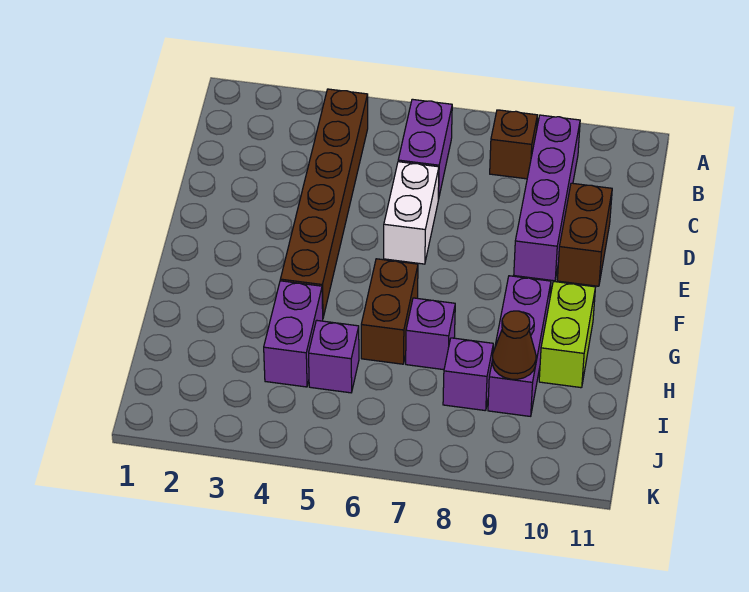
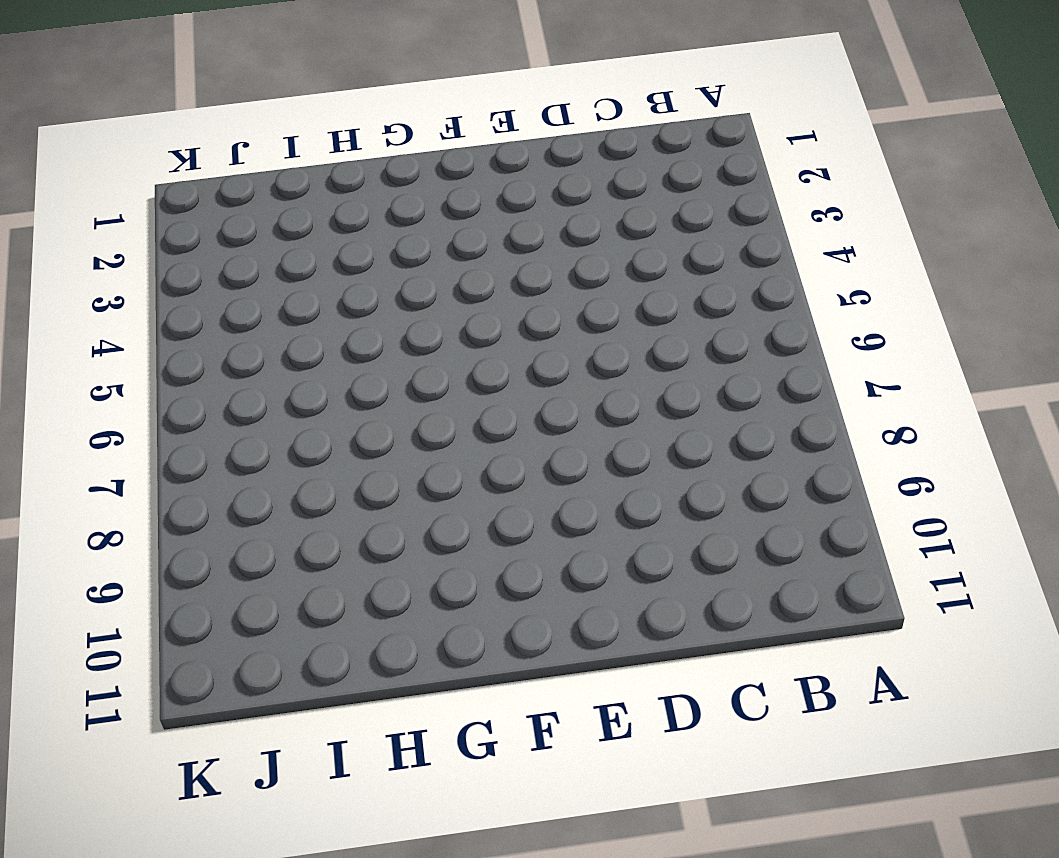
none -> brown 1x6 brick [280,89,368,317]
none -> purple 1x2 brick [398,99,452,200]
none -> brown 1x1 brick [490,110,537,179]

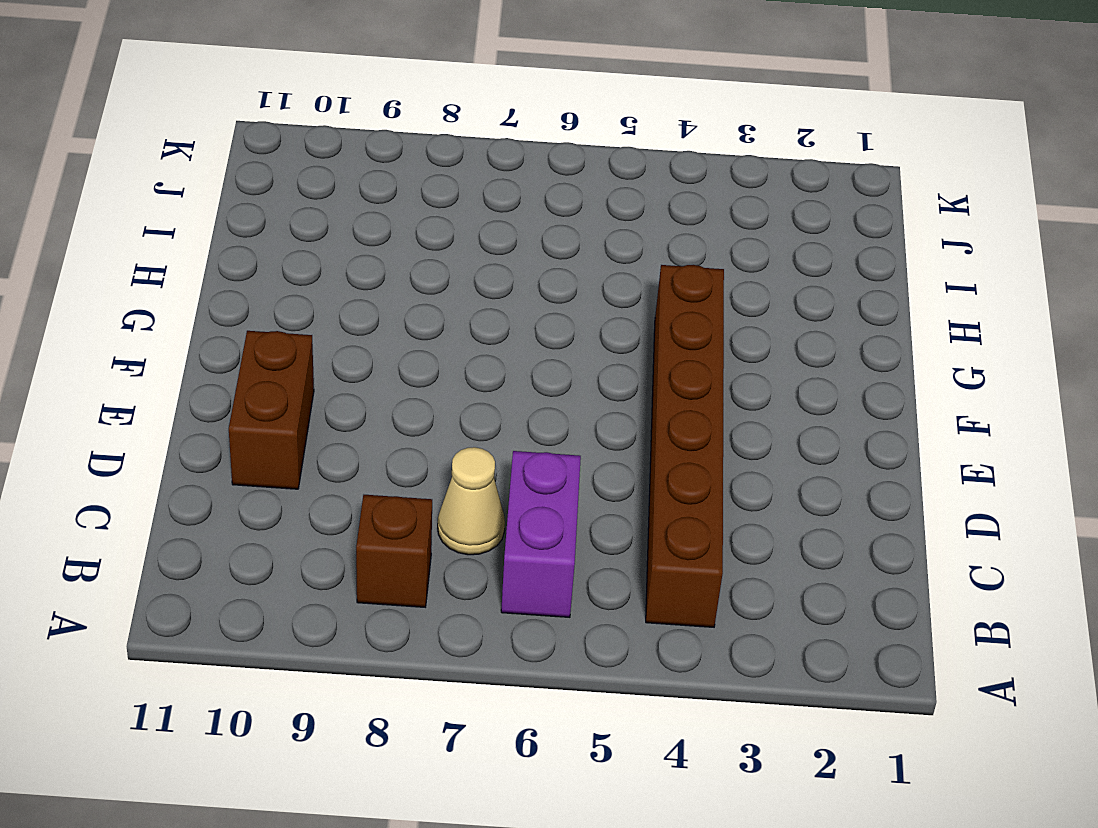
tan 1x1 cone [438,447,505,555] -> none
none -> purple 1x4 brick [514,115,580,281]
none -> white 1x2 brick [384,162,439,264]
none -> brown 1x2 brick [361,259,418,364]

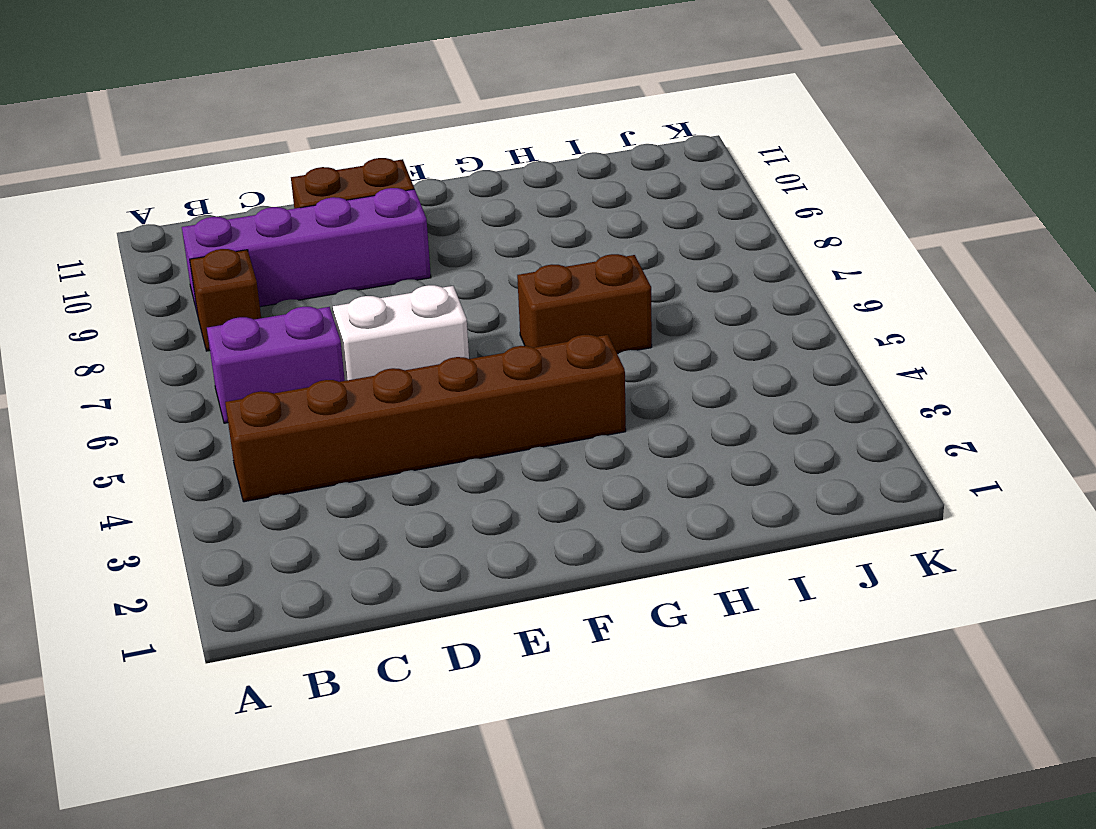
none -> purple 1x3 brick [488,276,551,416]
none -> lime 1x2 brick [539,281,595,388]
none -> purple 1x2 brick [264,281,323,387]

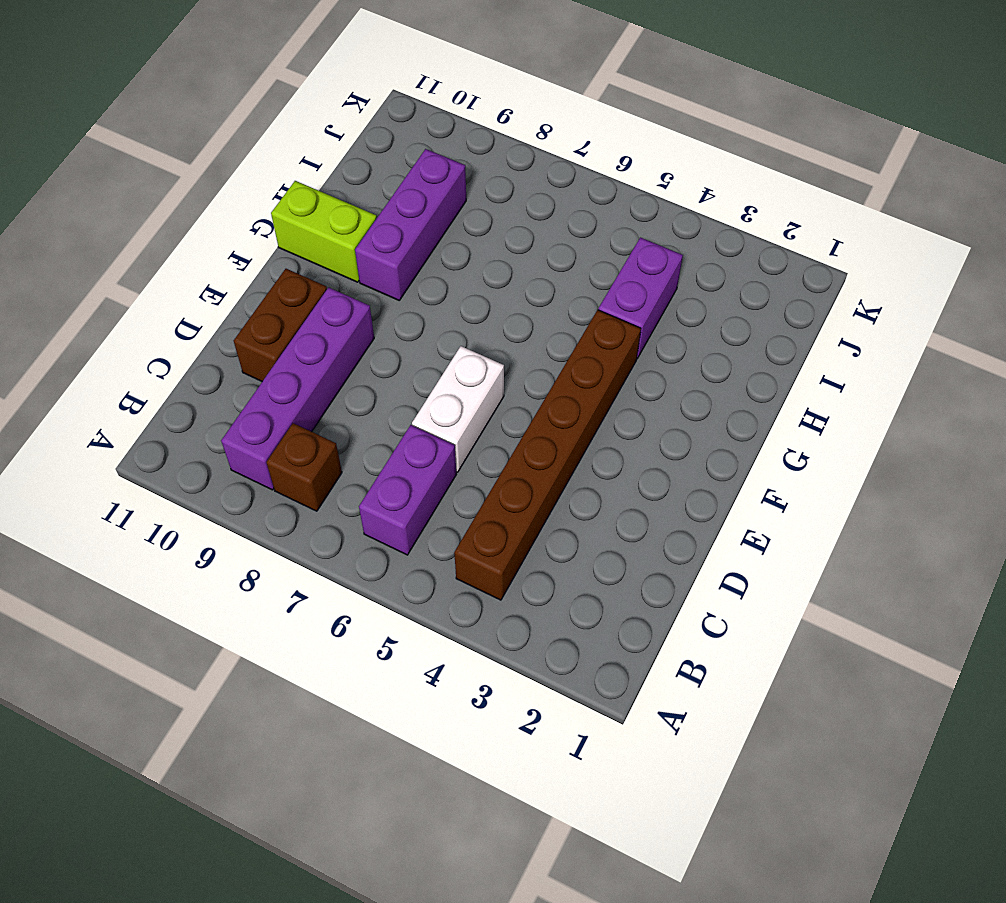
lime 1x2 brick [271,181,377,282] -> lime 1x2 brick turned to [539,281,595,388]
none -> brown 1x2 brick [361,259,418,364]
none -> purple 1x1 brick [406,298,455,370]
none -> purple 1x1 brick [309,320,359,393]

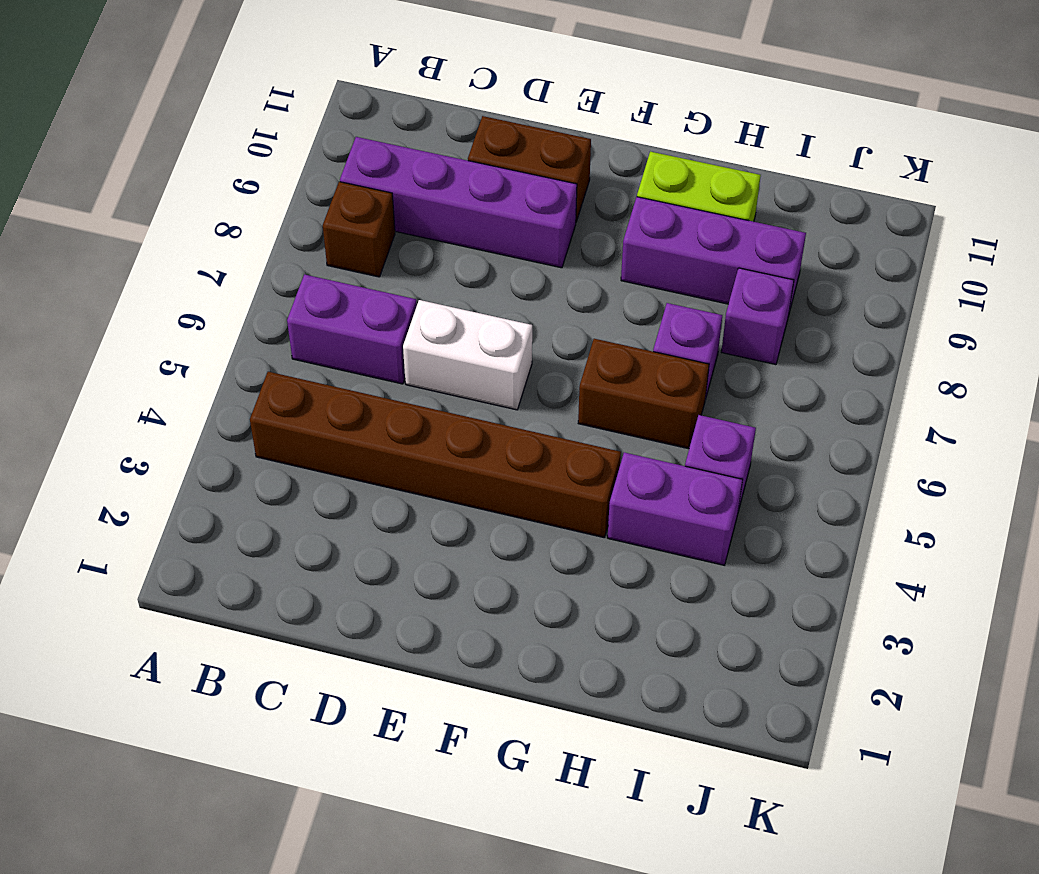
none -> brown 1x1 cone [492,311,536,379]

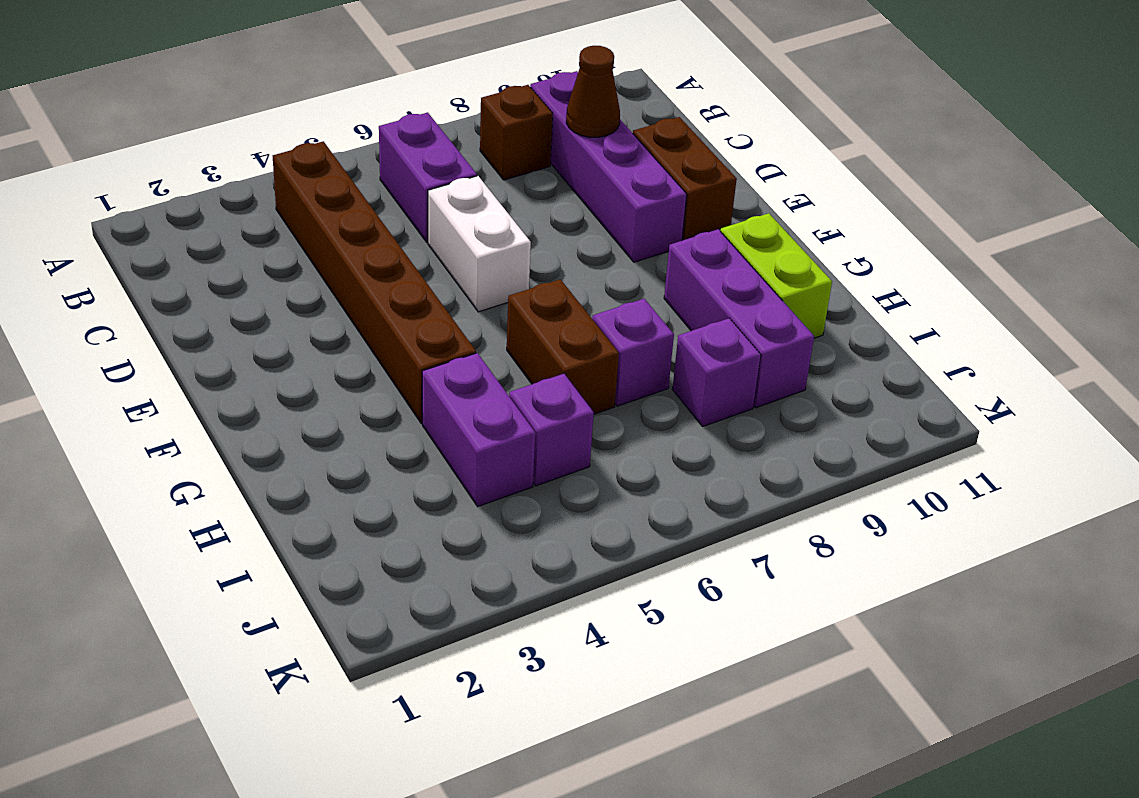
brown 1x1 cone [566,46,620,137] -> brown 1x1 cone moved to [492,311,536,379]

